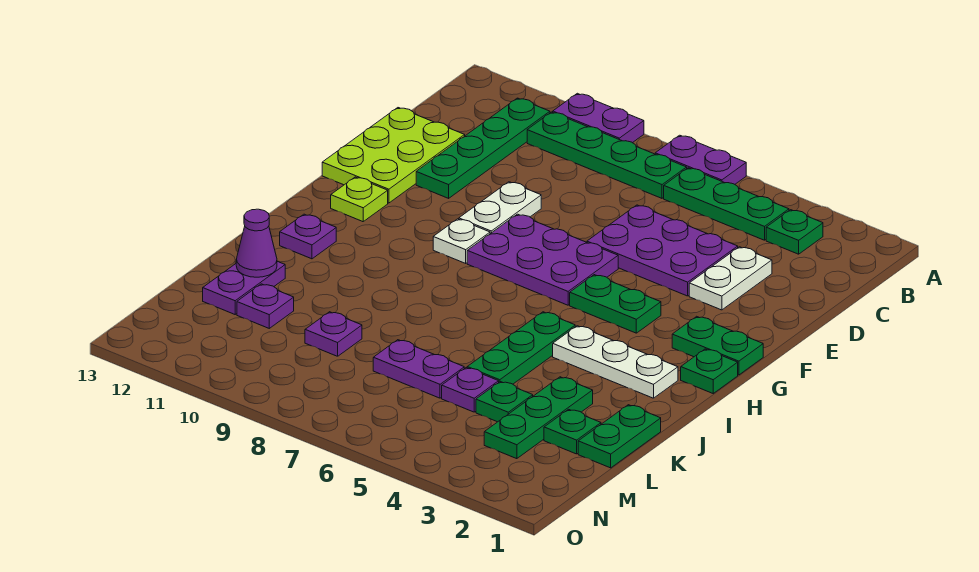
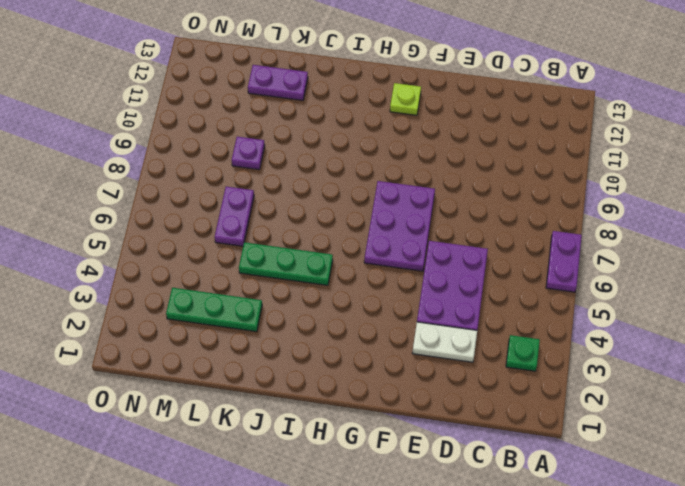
none -> purple 1x2 plate [553,93,644,143]
none -> green 1x3 plate [664,168,789,240]
none -> green 1x4 plate [527,112,687,198]

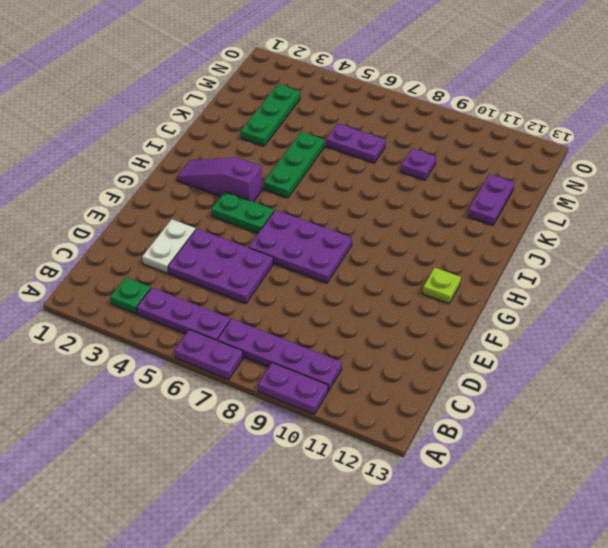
purple 1x3 plate [137,288,230,340] -> green 1x3 plate [664,168,789,240]
purple 1x4 plate [217,319,342,391] -> green 1x4 plate [527,112,687,198]
purple 1x3 slope [177,157,262,202] -> none
none -> green 1x4 plate [416,98,550,198]
none -> lime 2x3 plate [322,108,465,203]
none -> white 1x2 plate [459,182,541,234]

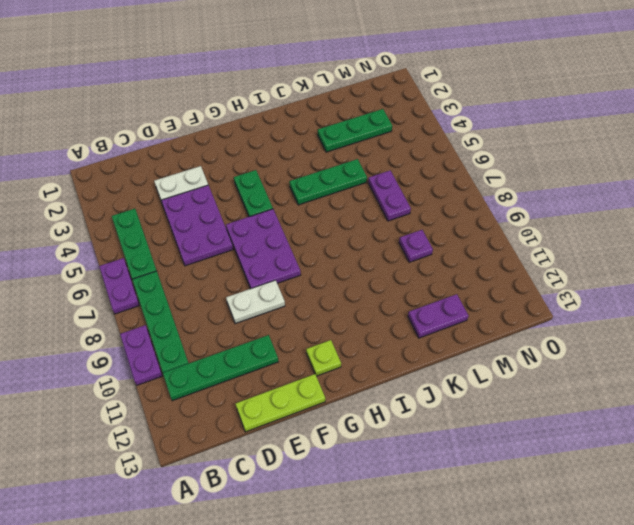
lime 1x3 plate [236,374,325,432] -> lime 2x3 plate [322,108,465,203]
none -> green 1x1 plate [766,210,823,254]
none -> green 1x2 plate [672,316,763,375]
none -> white 1x1 plate [433,219,490,263]

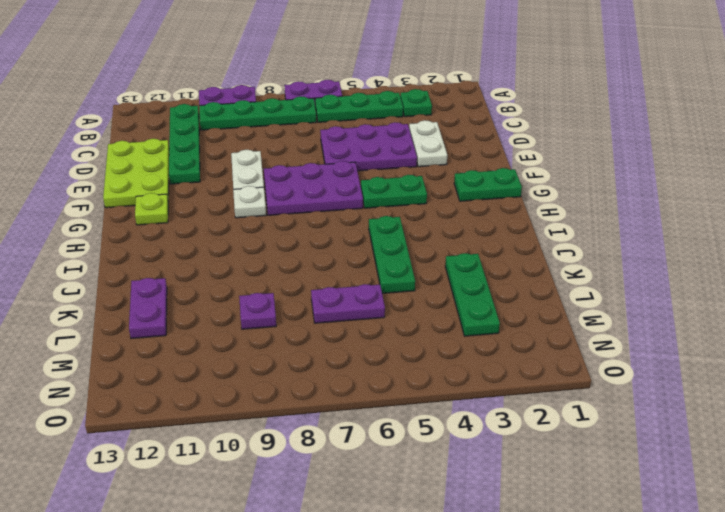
none -> green 1x1 plate [681,349,738,393]
none -> white 1x3 plate [553,326,678,398]
none -> purple 1x1 plate [280,214,336,259]

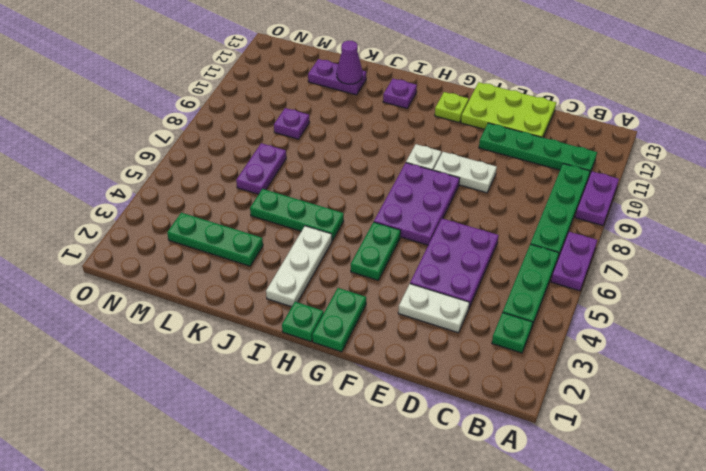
none -> green 1x2 plate [578,405,661,468]
none -> green 1x1 plate [544,409,601,454]
none -> green 1x1 plate [476,382,533,422]

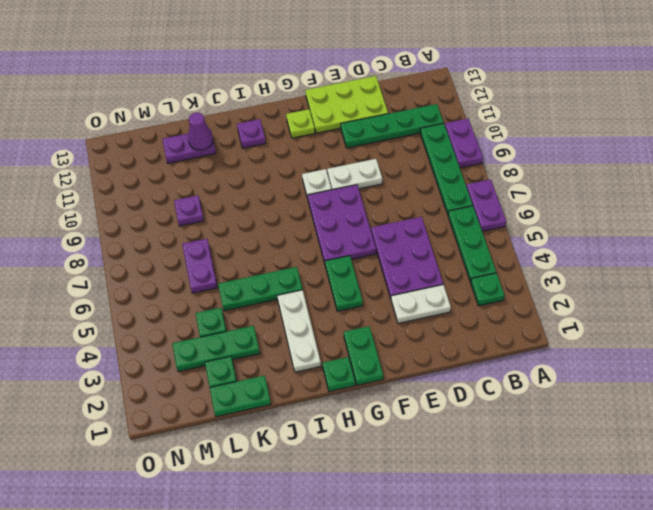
none -> purple 1x1 plate [442,368,499,412]
none -> purple 1x1 plate [237,284,294,328]

